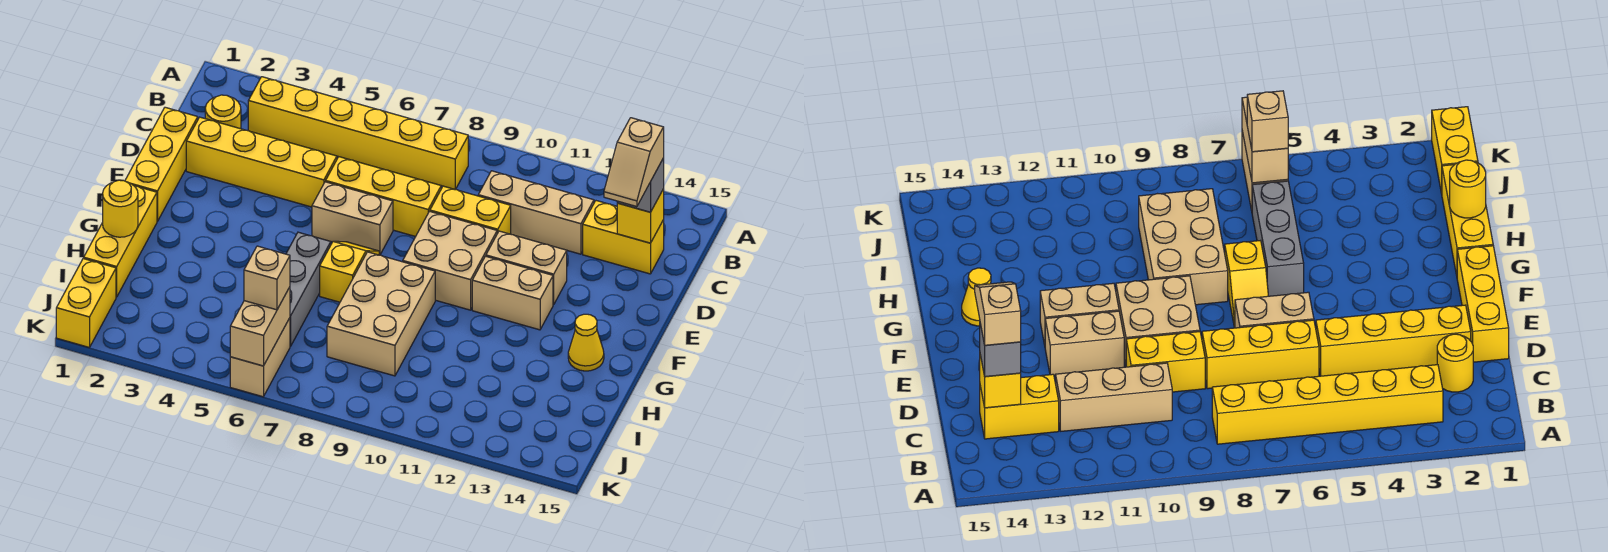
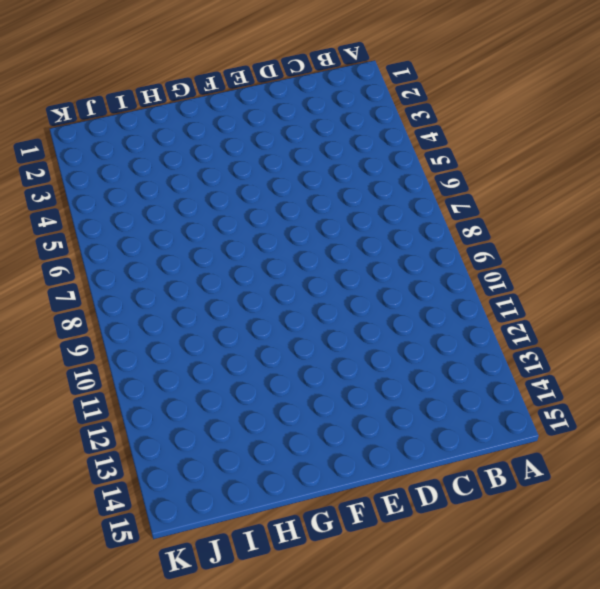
none -> yellow 1x6 brick [248,77,468,189]
none -> yellow 1x1 round brick [205,95,241,129]
none -> tan 1x3 brick [478,171,594,254]

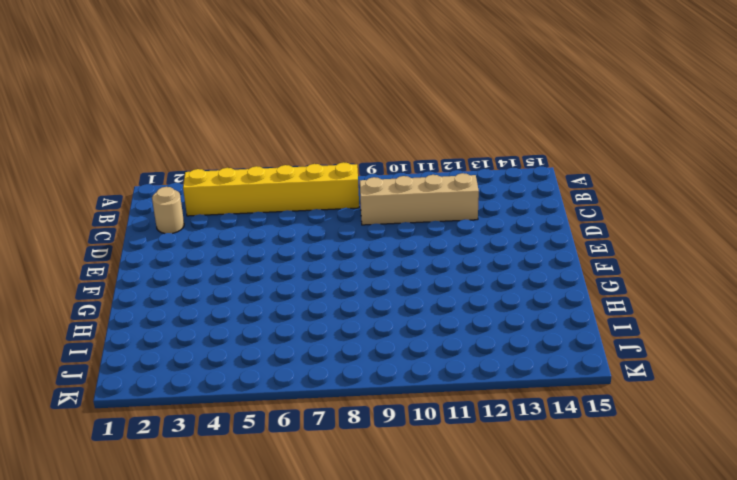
tan 1x1 round brick [152,187,184,234] -> yellow 1x1 round brick [205,95,241,129]
tan 1x4 brick [360,173,479,225] -> tan 1x3 brick [478,171,594,254]
none -> yellow 1x2 brick [583,201,664,274]
none -> yellow 1x3 brick [125,107,198,221]
none -> yellow 1x4 brick [186,117,337,207]

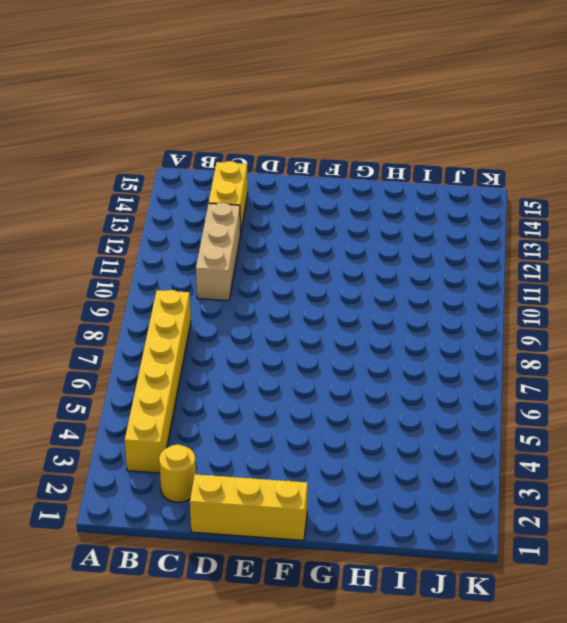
none -> yellow 1x4 brick [186,117,337,207]
none -> yellow 1x3 brick [326,157,441,237]
none -> yellow 1x2 brick [430,186,511,234]

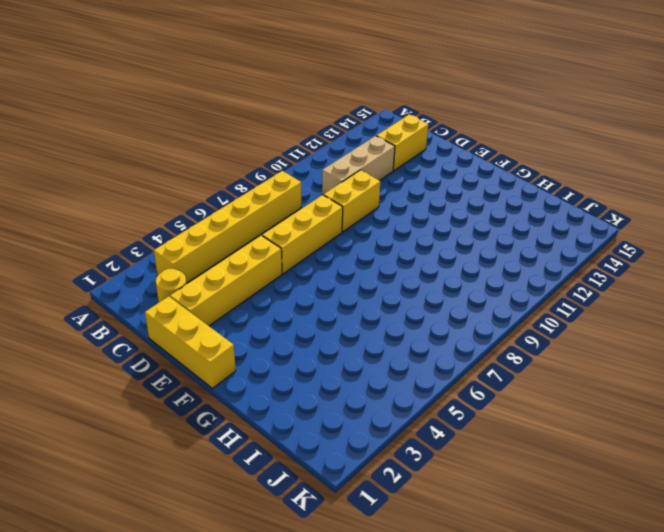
none -> tan 1x2 brick [312,182,393,255]
none -> tan 2x2 brick [403,211,497,310]
none -> tan 1x2 brick [486,231,567,305]

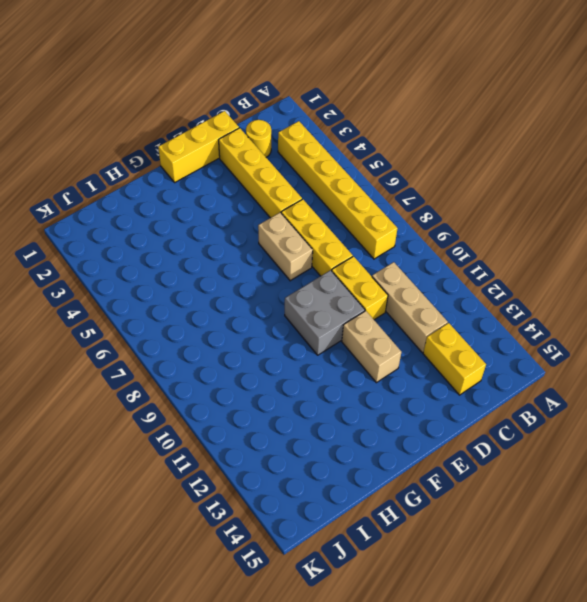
grey 2x2 brick [285,270,365,355] -> tan 2x2 brick [403,211,497,310]
none -> yellow 1x2 slope [320,241,379,302]
none -> tan 1x2 brick [472,256,553,330]
none -> yellow 1x3 brick [84,186,157,297]

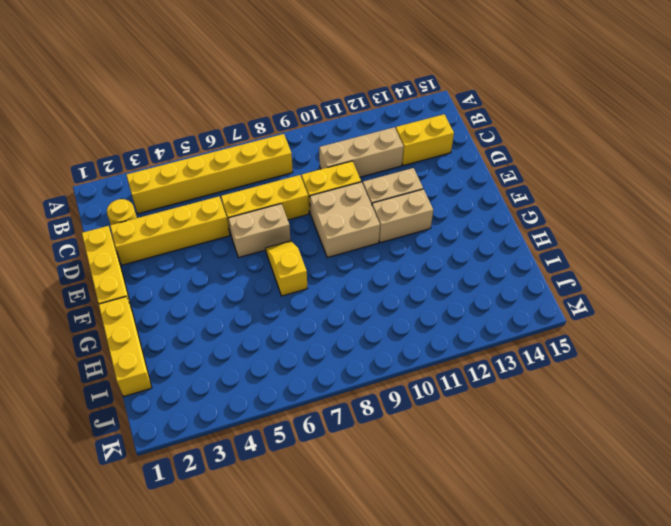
none -> grey 1x3 brick [286,232,331,346]
none -> tan 2x3 brick [327,252,435,376]
none -> yellow 1x1 cone [568,314,604,371]

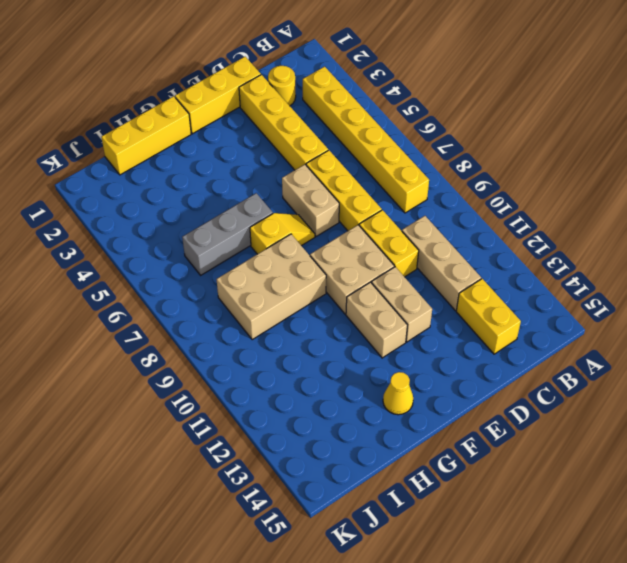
none -> yellow 1x2 brick [56,258,116,347]
none -> tan 1x2 brick [230,318,290,397]
none -> yellow 1x1 brick [617,189,664,243]

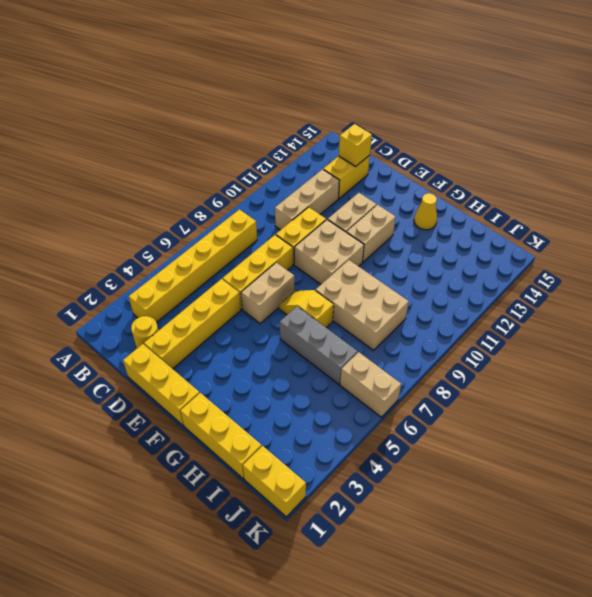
none -> yellow 1x1 round brick [103,180,138,237]
none -> tan 1x2 brick [230,287,290,366]
none -> grey 1x1 brick [617,158,664,212]

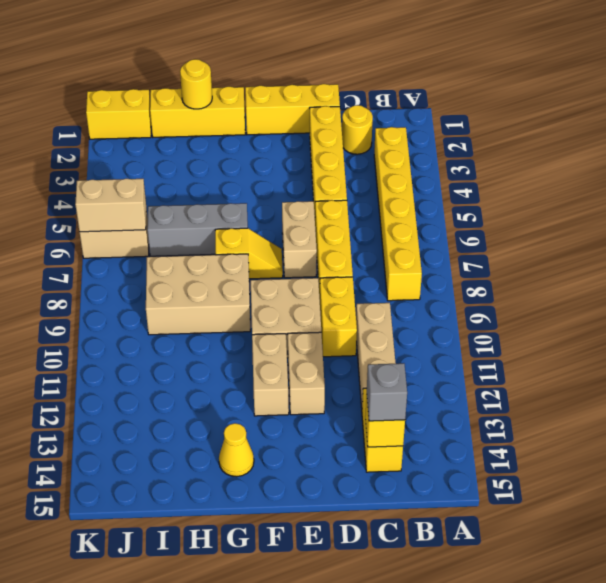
none -> tan 1x1 brick [244,246,290,310]
none -> tan 1x2 slope [604,118,664,207]

